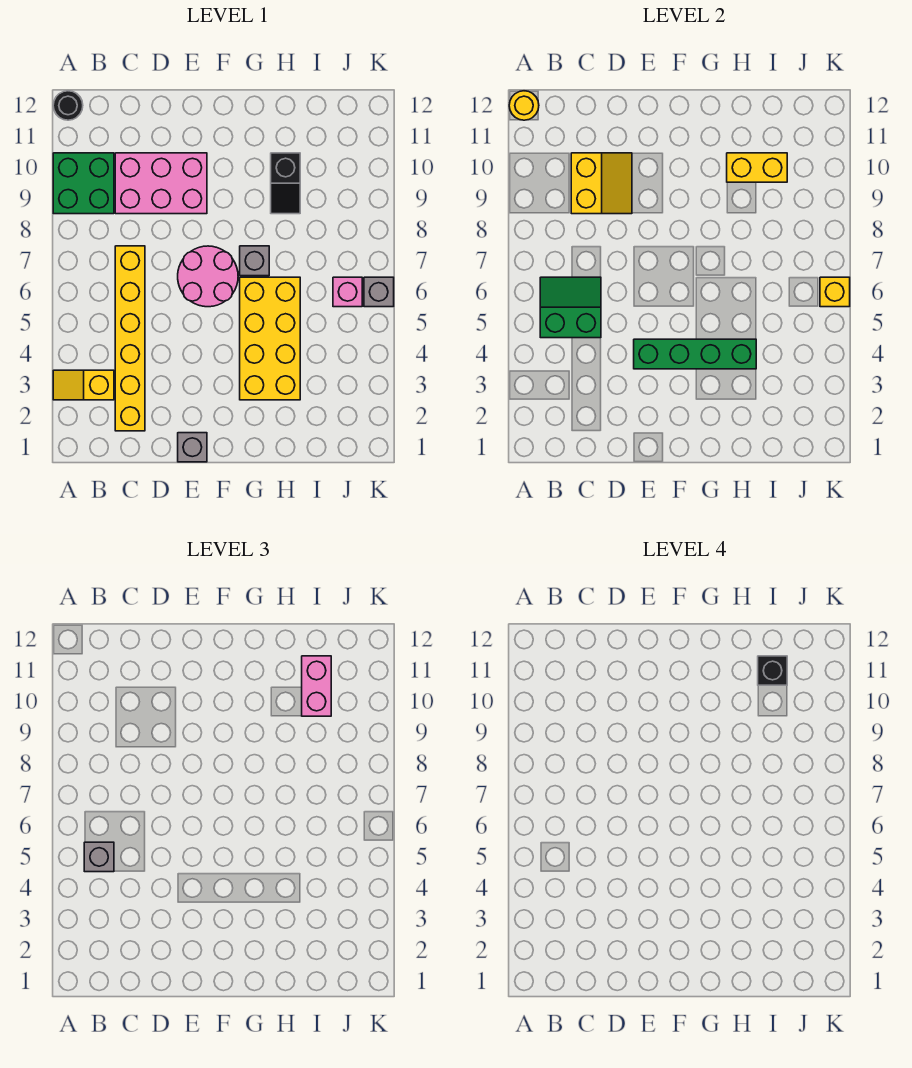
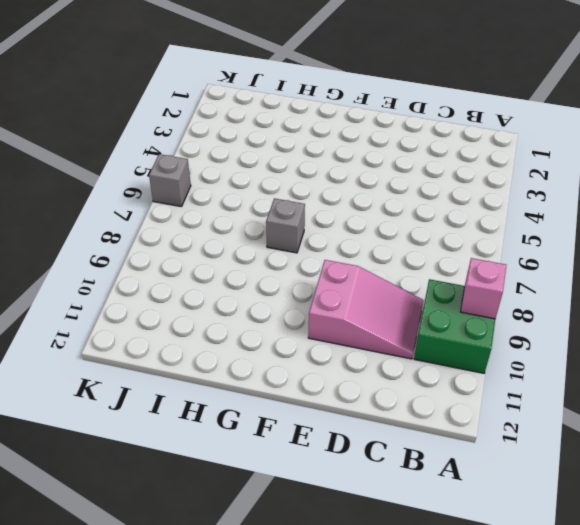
pink 1x1 brick [461,258,506,319] -> pink 1x1 brick moved to [333,277,362,307]
pink 2x3 slope [308,260,424,359] -> pink 2x3 brick [115,153,207,214]
none -> yellow 1x2 slope [53,370,114,400]
none -> black 1x1 round brick [53,91,83,120]
none -> yellow 1x6 brick [115,246,145,431]

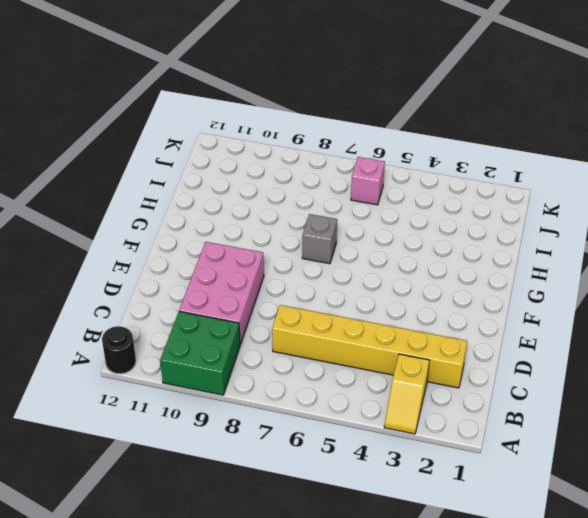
none -> grey 1x1 brick [178,433,207,462]
none -> pink 2x2 round brick [178,246,238,307]
none -> yellow 2x4 brick [240,277,300,400]

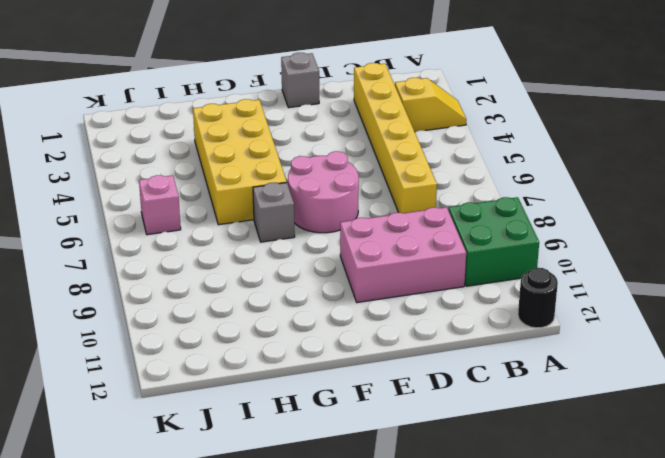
none -> black 1x2 slope [271,153,300,214]
none -> grey 1x1 brick [364,277,394,307]
none -> yellow 1x1 round brick [509,91,539,120]

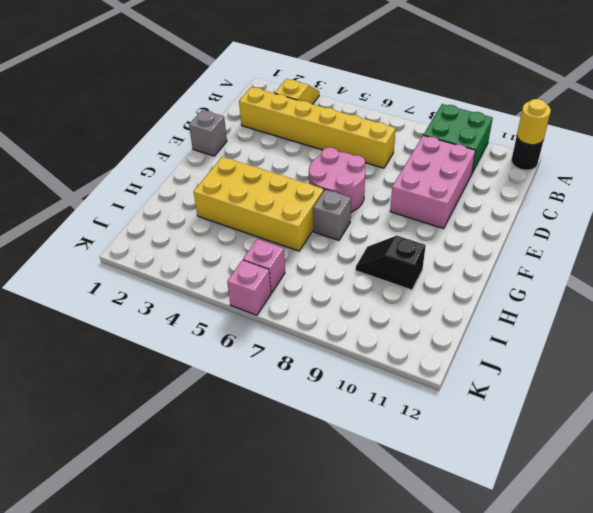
pink 1x1 brick [227,260,271,315] -> grey 1x1 brick [364,277,394,307]
none -> green 2x2 slope [540,277,601,338]
none -> yellow 2x2 slope [571,153,632,214]
none -> green 1x4 brick [634,339,756,369]

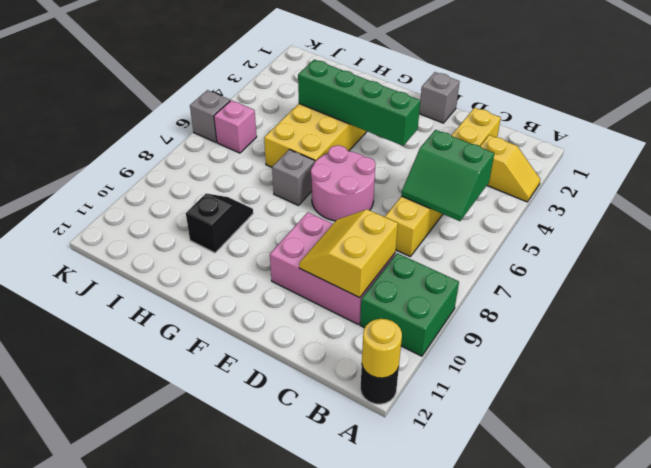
none -> yellow 1x2 brick [727,153,787,182]
none -> yellow 1x1 brick [820,277,850,307]
none -> grey 1x1 brick [84,842,114,872]

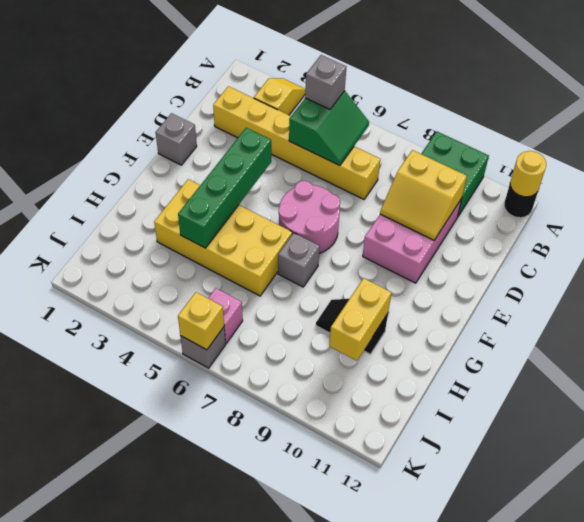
none -> pink 1x2 brick [302,656,331,716]
none -> black 1x1 brick [758,656,787,685]

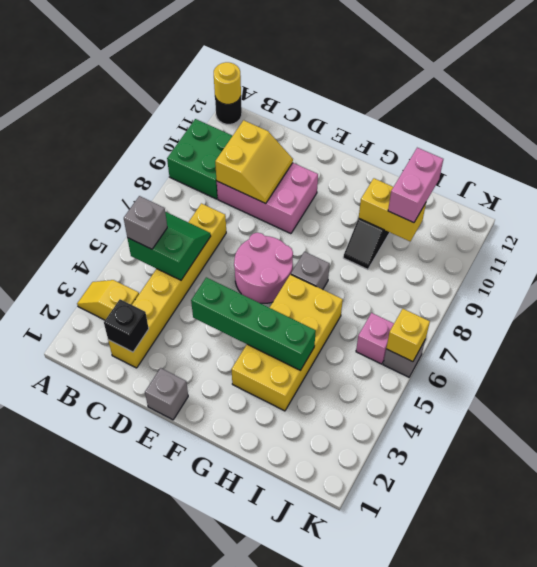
black 1x1 brick [104,299,149,352] -> black 1x1 brick moved to [758,656,787,685]

